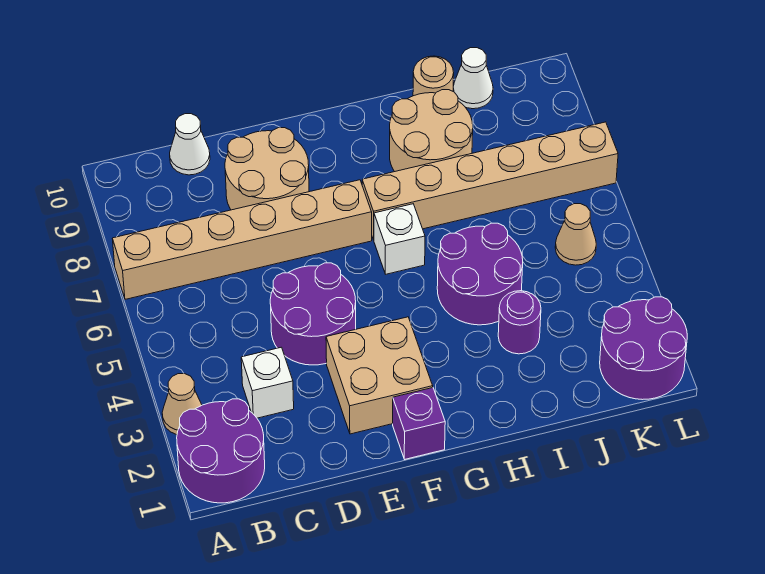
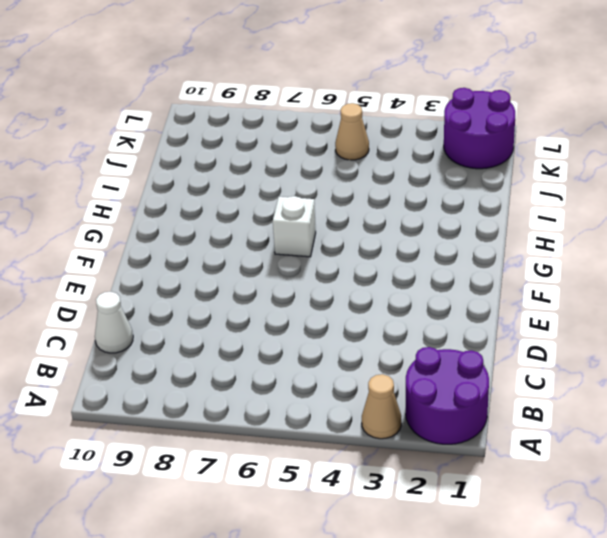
none -> tan 1x6 brick [112,180,372,299]
none -> white 1x1 brick [241,347,294,418]
none -> purple 2x2 round brick [270,263,356,365]

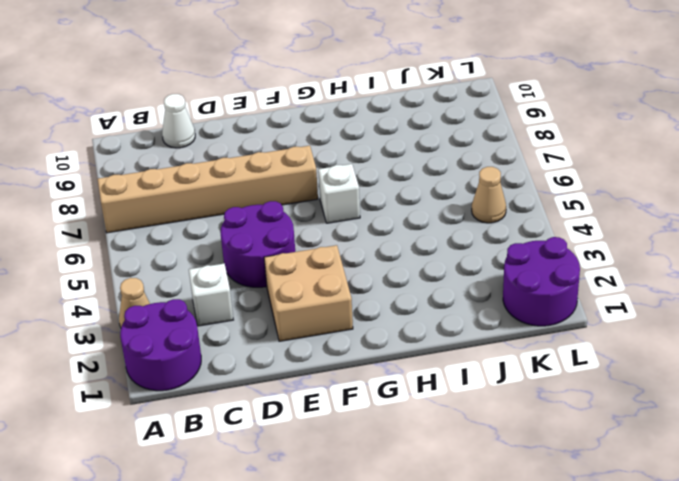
none -> tan 2x2 round brick [225,128,309,210]
none -> purple 1x1 brick [393,388,445,459]
none -> tan 1x6 brick [362,122,618,240]

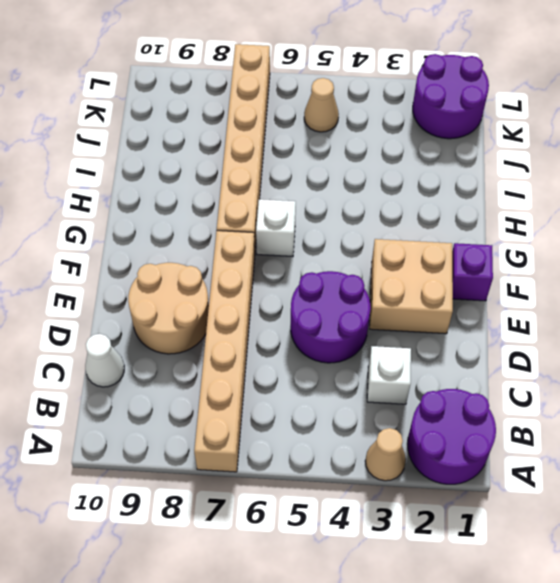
none -> purple 2x2 round brick [437,223,523,325]
none -> tan 2x2 round brick [390,90,473,171]
none -> purple 1x1 round brick [498,291,541,354]

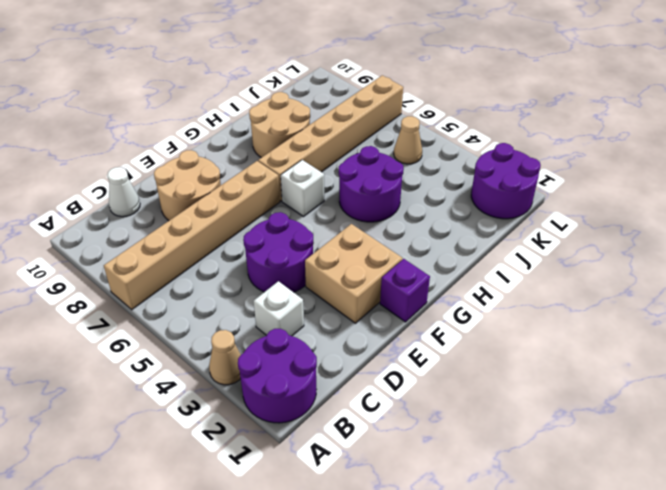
none -> purple 1x1 round brick [498,291,541,354]
none -> tan 1x1 round brick [413,56,454,96]
none -> white 1x1 cone [453,48,493,109]

